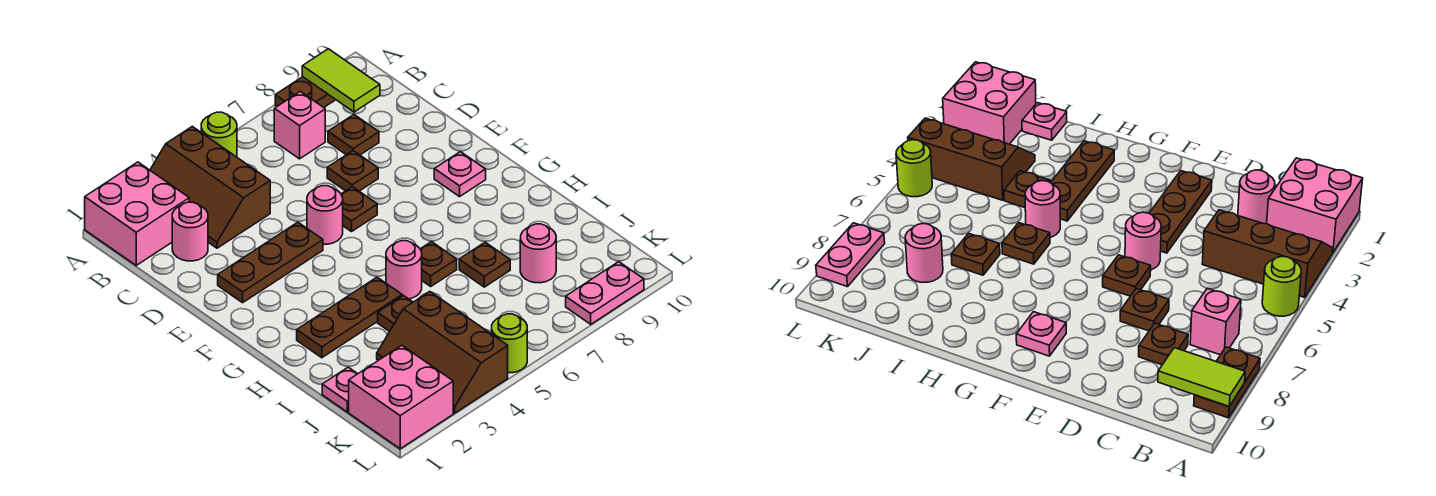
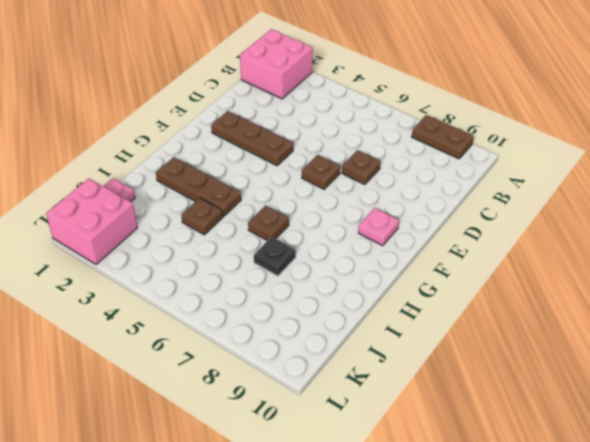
black 1x1 plate [254,237,296,276] -> brown 1x1 plate [459,242,510,287]
none -> brown 2x3 slope [150,126,270,248]
none -> lime 1x1 round brick [201,112,237,157]
none -> pink 1x1 brick [274,91,325,159]

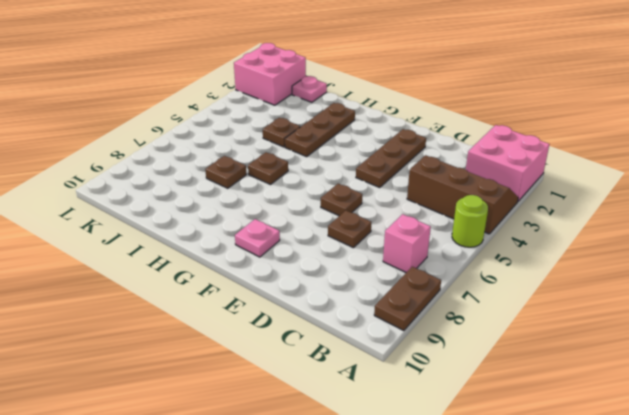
none -> pink 1x1 round brick [172,202,208,261]
none -> brown 1x1 plate [328,115,379,155]
none -> pink 1x1 round brick [307,186,343,244]

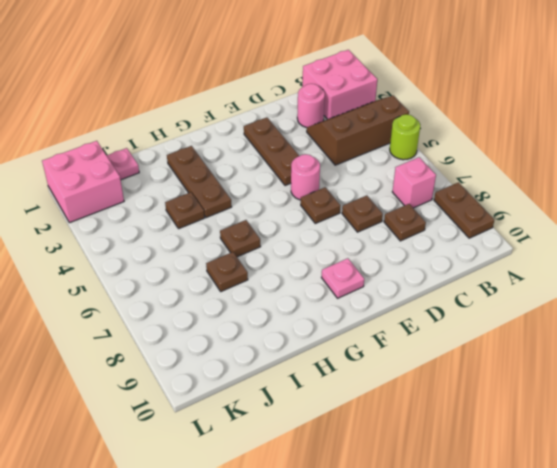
none -> pink 1x1 round brick [386,241,422,299]
none -> brown 2x3 slope [377,292,508,413]
none -> pink 1x1 round brick [520,224,556,283]

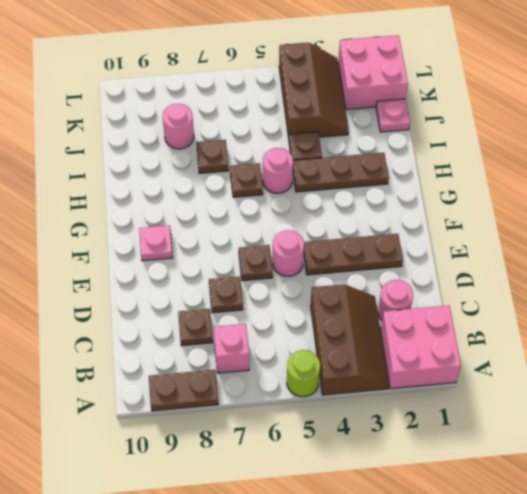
none -> lime 1x1 round brick [492,314,527,373]
none -> pink 1x2 plate [566,262,644,324]
none -> lime 1x2 tile [302,49,380,112]

